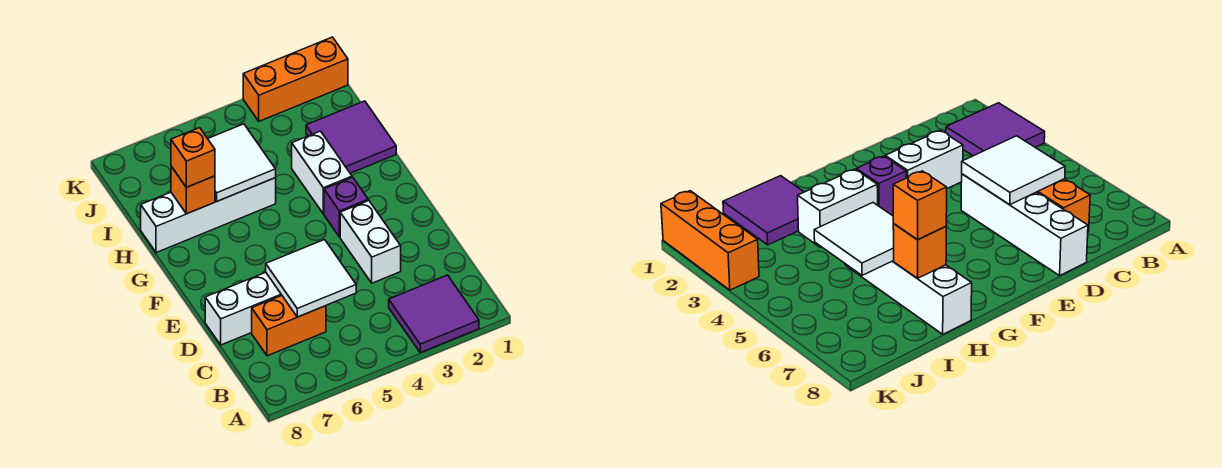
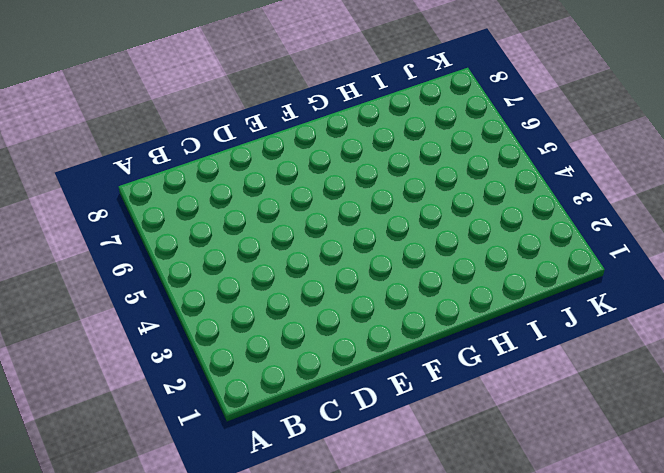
none -> purple 2x2 tile [389,275,479,353]
none -> orange 1x2 brick [252,296,326,356]
none -> white 1x2 brick [340,200,401,283]

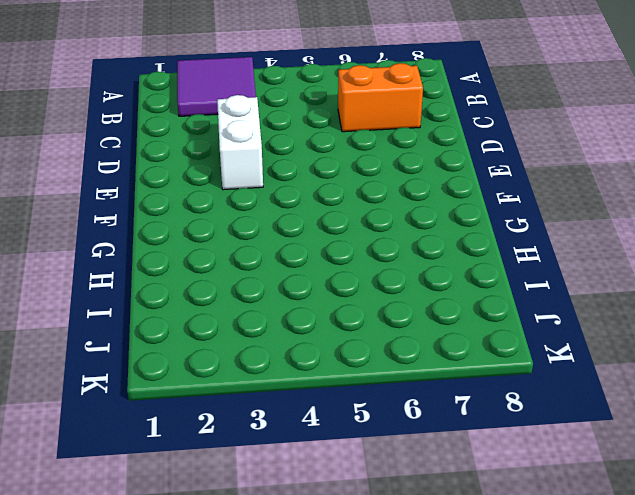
none -> white 1x4 brick [205,272,282,345]
none -> purple 1x1 brick [324,177,368,237]
none -> white 1x2 brick [292,131,352,214]

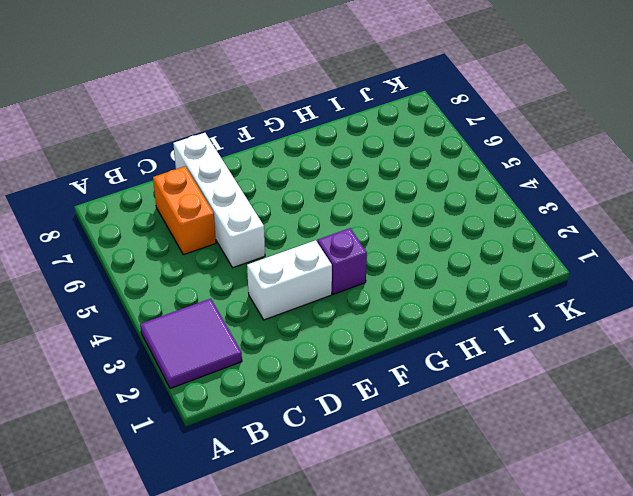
none -> white 1x2 brick [292,131,352,214]
none -> purple 2x2 tile [306,101,396,173]
none -> white 1x4 brick [141,178,276,253]

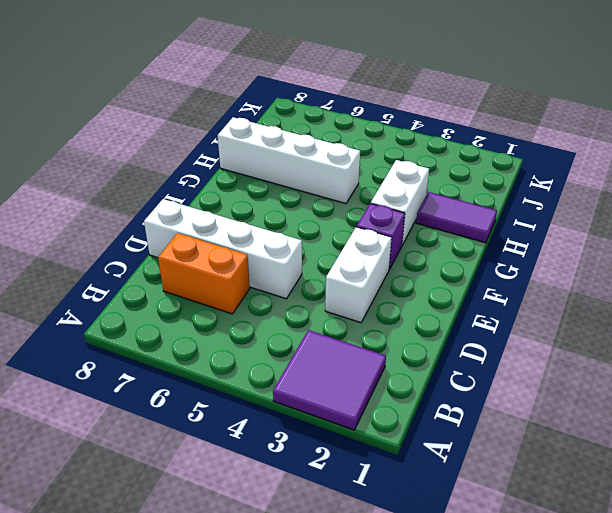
purple 1x2 tile [416,192,497,243] -> purple 2x2 tile [306,101,396,173]
none -> orange 1x3 brick [243,37,348,121]
none -> white 2x2 tile [266,240,356,317]
none -> white 2x2 tile [208,124,276,201]

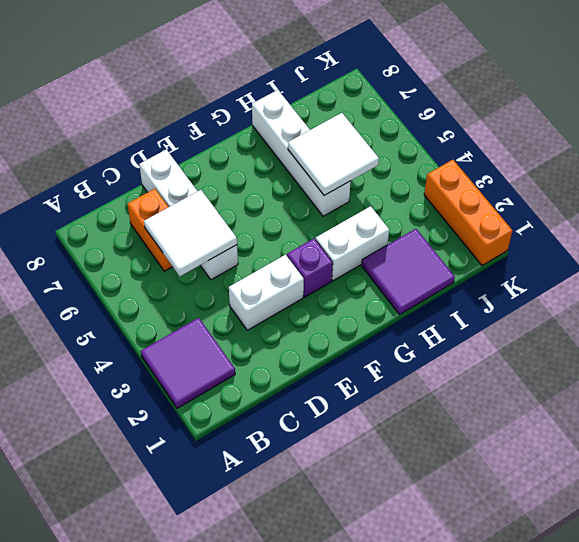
none -> orange 1x1 brick [171,166,215,214]
none -> orange 1x1 brick [171,128,215,187]

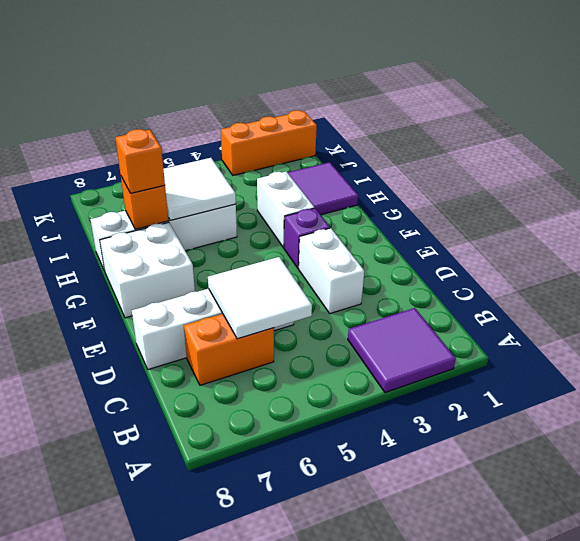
white 2x2 brick [100,222,195,318] -> none

